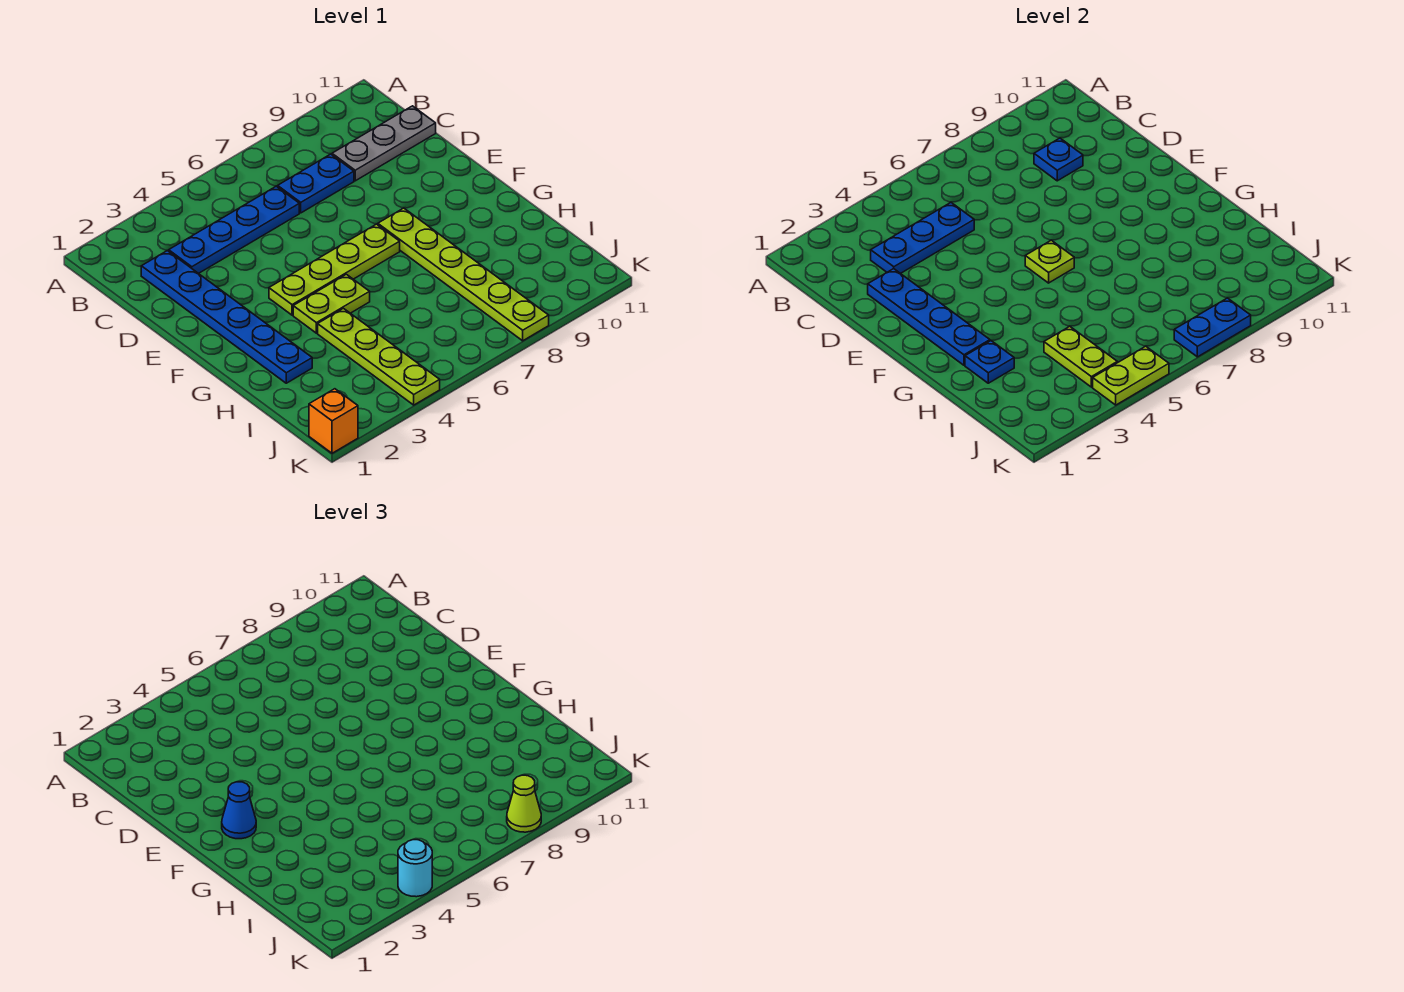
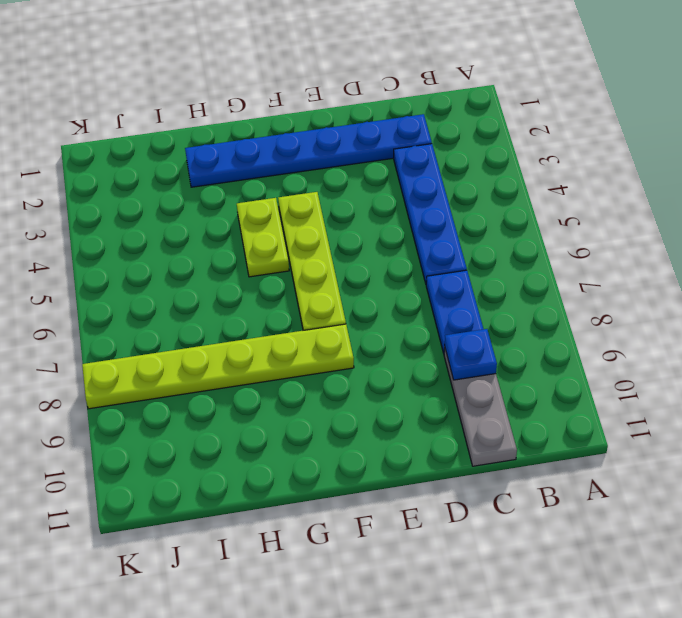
none -> lime 1x4 plate [318,309,440,405]
none -> orange 1x1 brick [309,389,358,453]
none -> blue 1x3 plate [871,203,974,274]

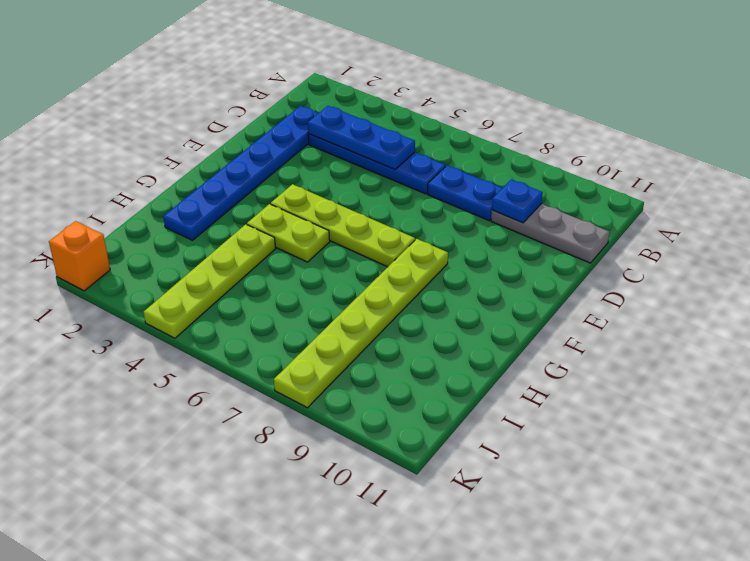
none -> blue 1x4 plate [868,269,990,365]
none -> lime 1x1 plate [1025,240,1074,283]
none -> blue 1x1 plate [965,341,1014,383]

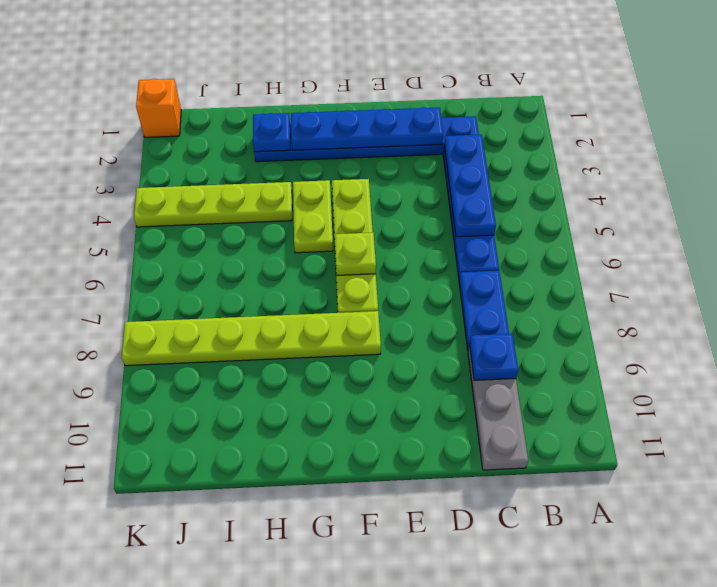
none -> lime 1x2 plate [1044,326,1117,387]
none -> lime 1x2 plate [1093,346,1169,405]
none -> blue 1x2 plate [1174,298,1251,357]

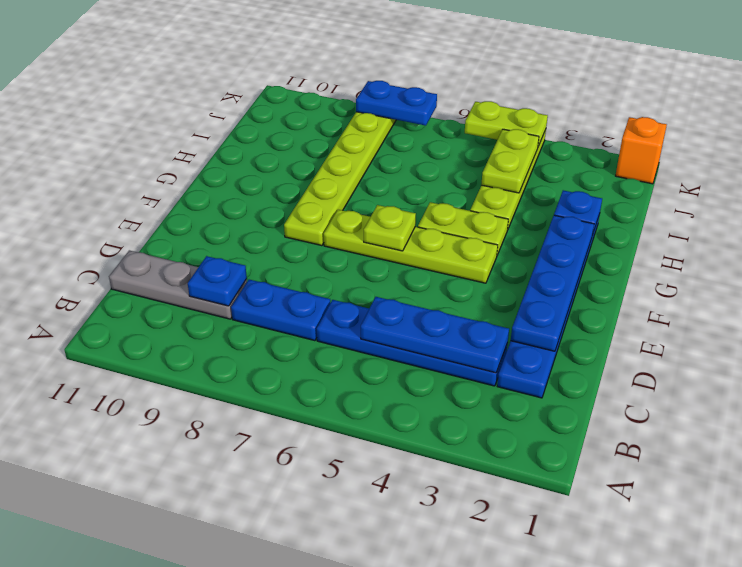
none -> blue 1x1 cone [222,782,256,839]
none -> cyan 1x1 round brick [398,840,432,897]
none -> lime 1x1 cone [507,775,541,832]

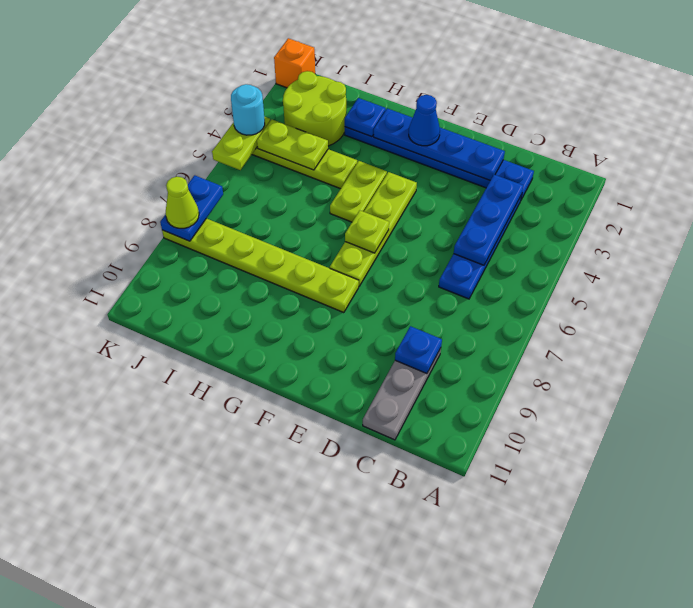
lime 2x2 round brick [283,71,346,146] -> none
none -> blue 1x2 plate [278,154,354,213]

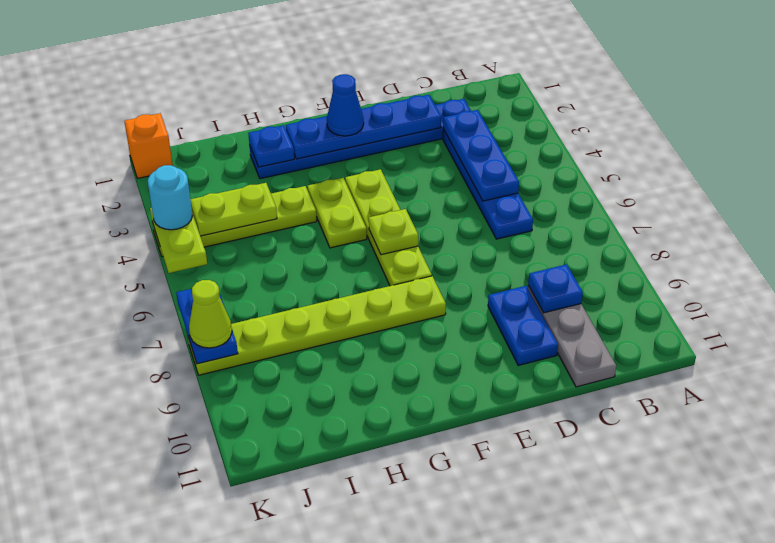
blue 1x2 plate [488,286,558,365] -> blue 1x2 plate moved to [278,154,354,213]

